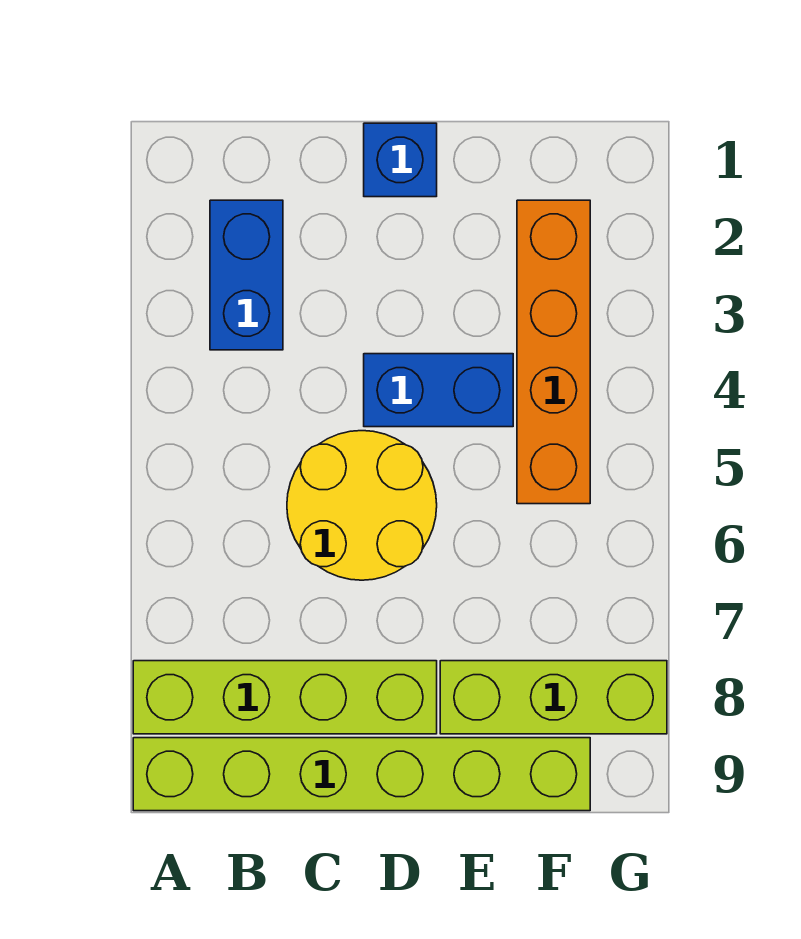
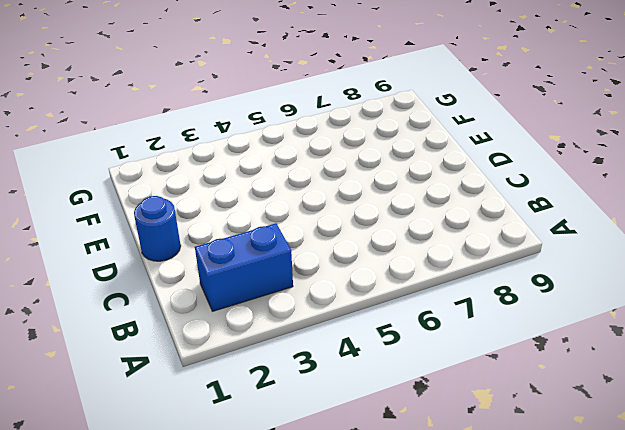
blue 1x1 round brick [134,196,181,261] -> blue 1x1 brick [364,123,437,197]
none -> lime 1x4 brick [133,661,437,734]
none -> lime 1x6 brick [133,738,590,811]

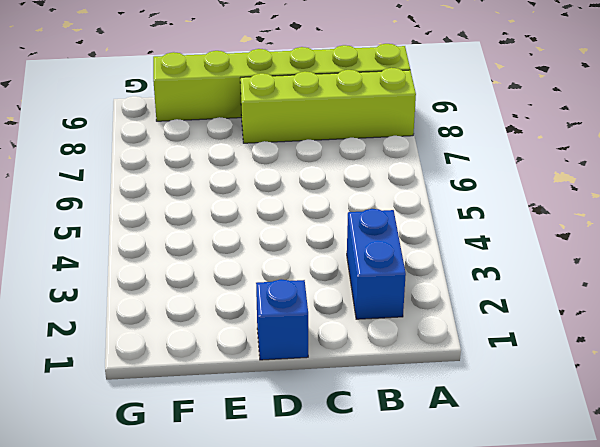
none -> yellow 2x2 round brick [287,431,437,580]
none -> blue 1x2 brick [364,354,513,427]

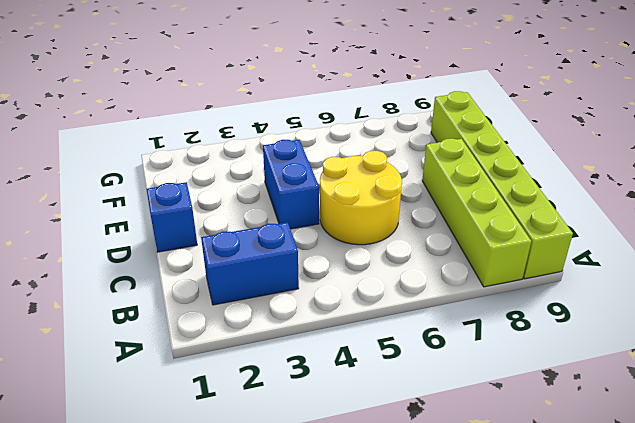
none -> lime 1x3 brick [440,661,667,734]
none -> orange 1x4 brick [517,200,590,504]

